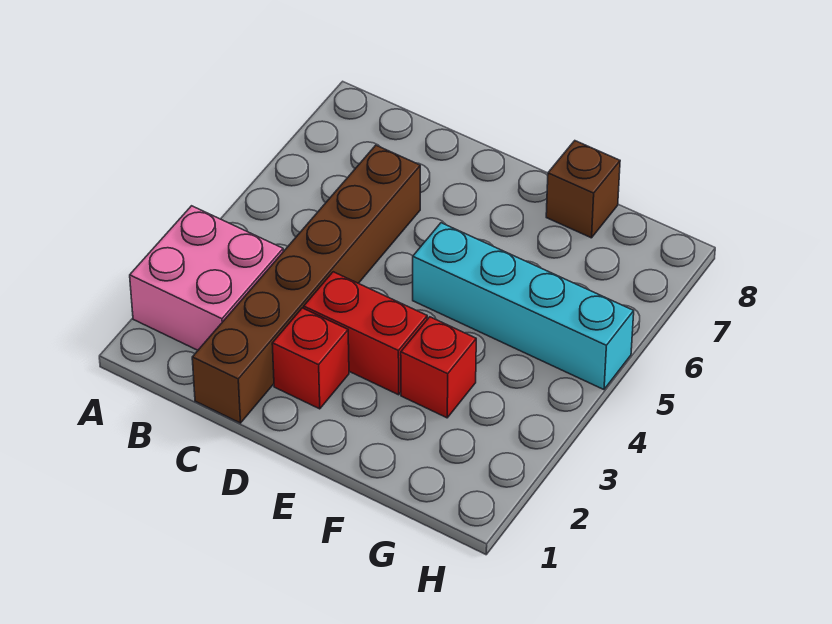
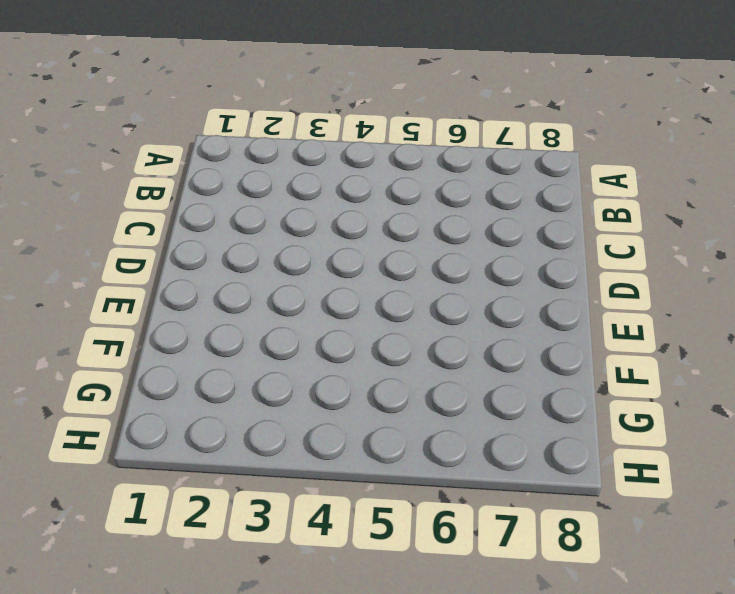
none -> pink 2x2 brick [130,206,283,350]
none -> brown 1x6 brick [192,145,420,423]

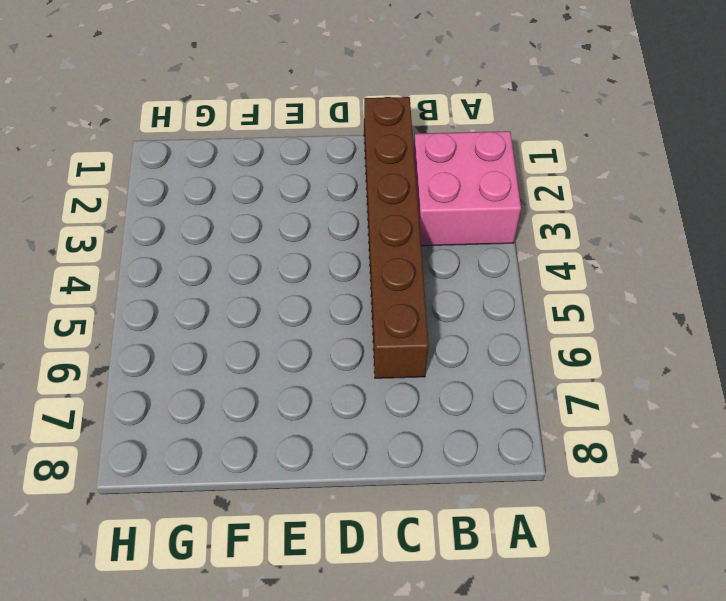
none -> red 1x1 brick [272,308,349,409]
none -> red 1x2 brick [304,272,427,395]

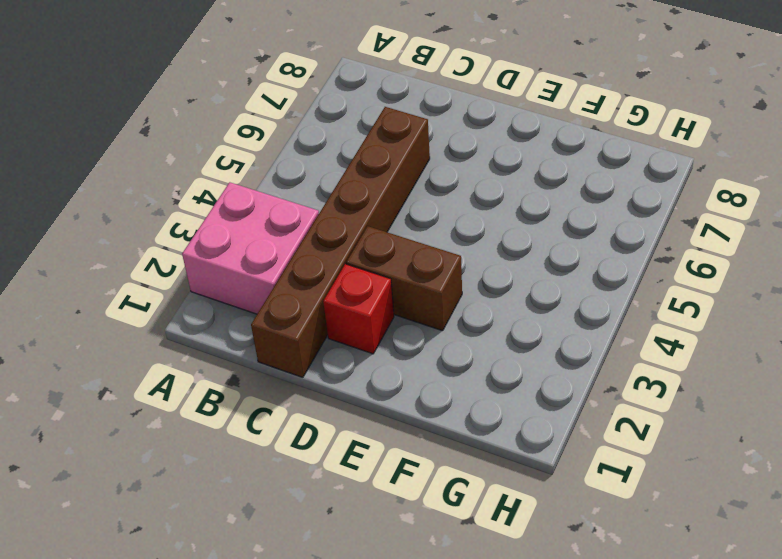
brown 1x2 brick [346,226,462,331] -> red 1x2 brick [304,272,427,395]
none -> cyan 1x4 brick [413,223,634,390]
none -> red 1x1 brick [401,317,476,418]

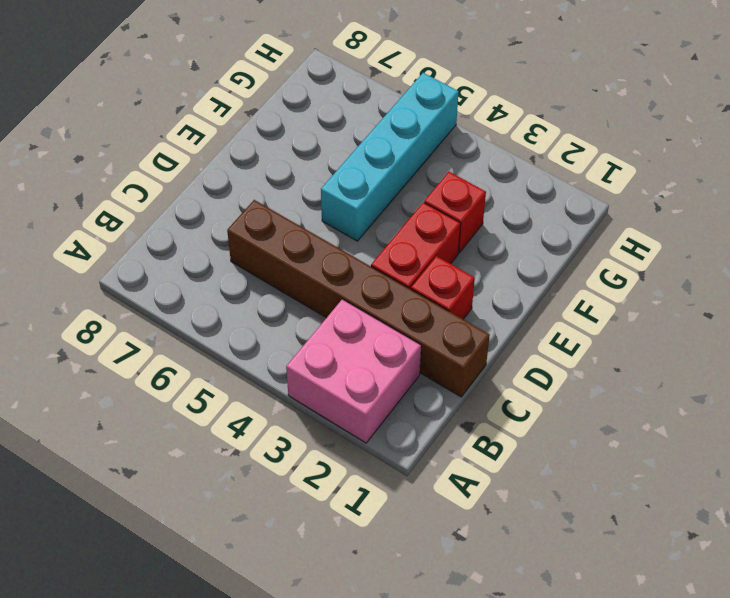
none -> brown 1x1 brick [546,141,620,238]

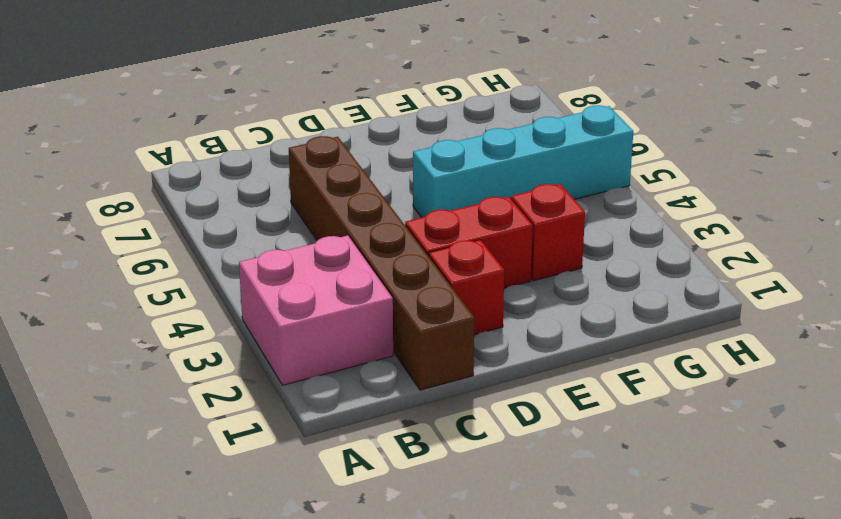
none -> brown 1x1 brick [546,141,620,238]

